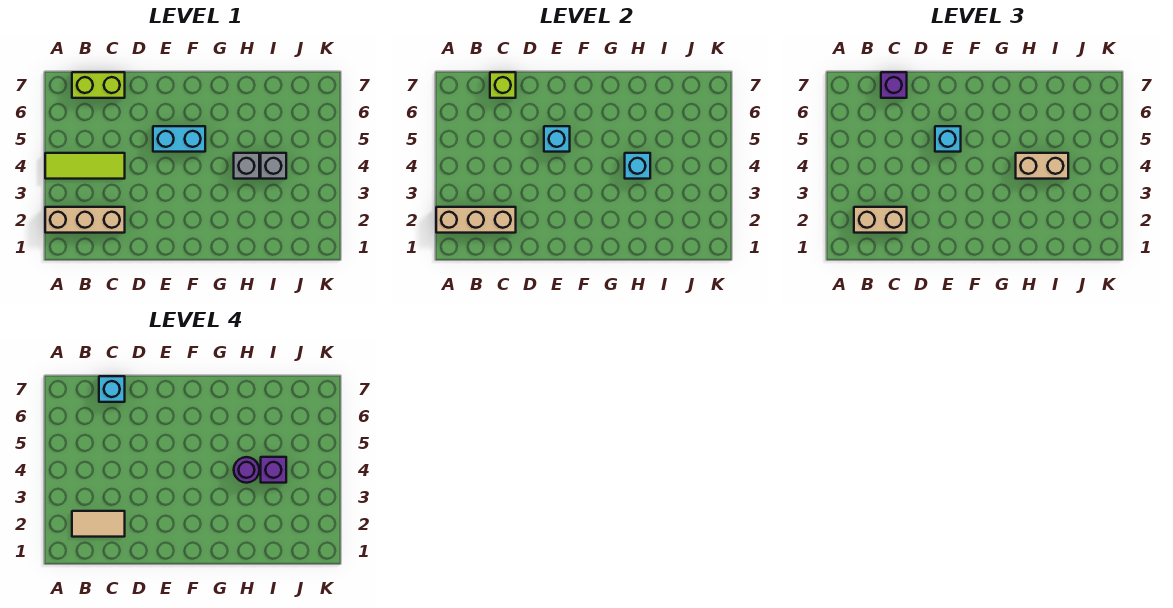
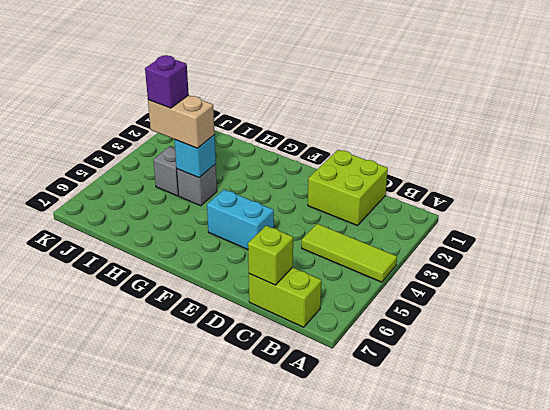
lime 2x2 brick [308,150,388,226] -> tan 1x3 brick [45,207,125,233]
none -> tan 1x3 brick [436,207,516,233]
none -> cyan 1x1 brick [544,126,570,152]
none -> tan 1x2 brick [854,207,907,233]

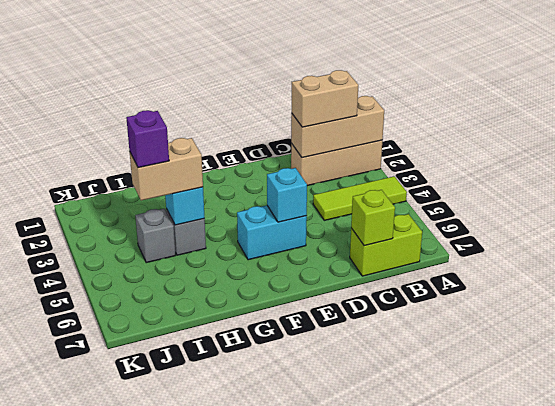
none -> purple 1x1 brick [881,72,907,98]
none -> cyan 1x1 brick [935,126,961,152]
none -> tan 1x2 tile [72,511,125,537]

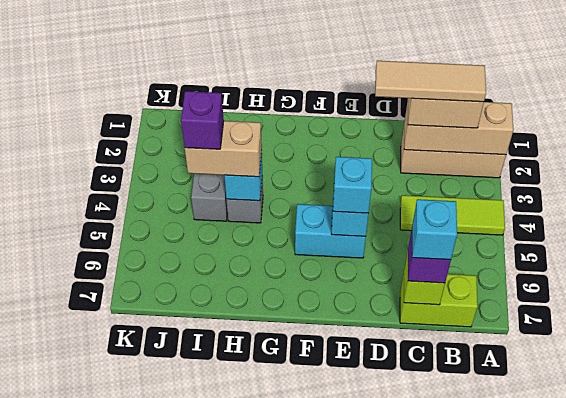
tan 1x3 tile [375,61,486,102] -> tan 1x2 tile [72,511,125,537]
none -> purple 1x1 round brick [234,457,259,483]

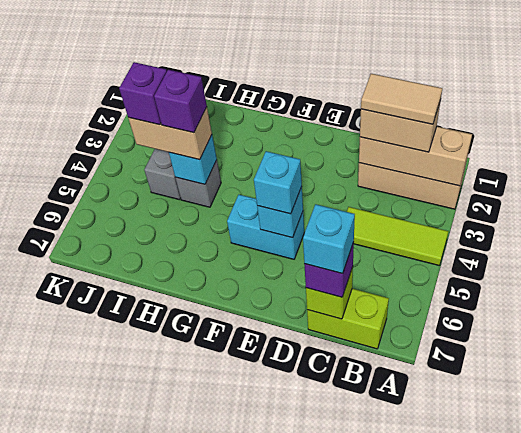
purple 1x1 brick [154,70,207,133] -> purple 1x1 round brick [234,457,259,483]

